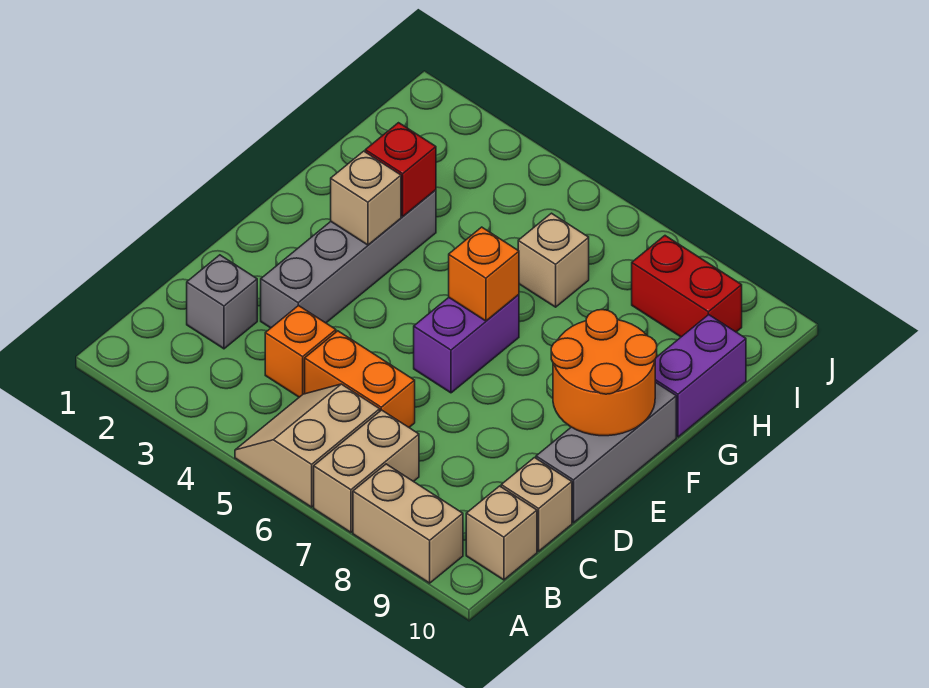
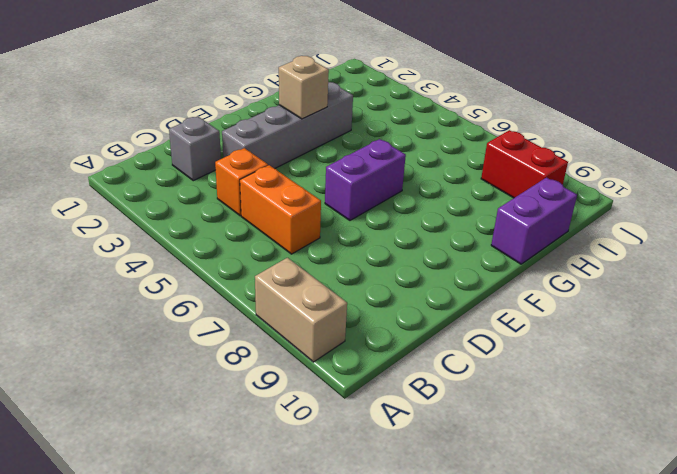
none -> tan 2x2 slope [235,384,380,507]
none -> tan 1x2 brick [314,410,419,532]
none -> tan 1x1 brick [466,486,537,580]

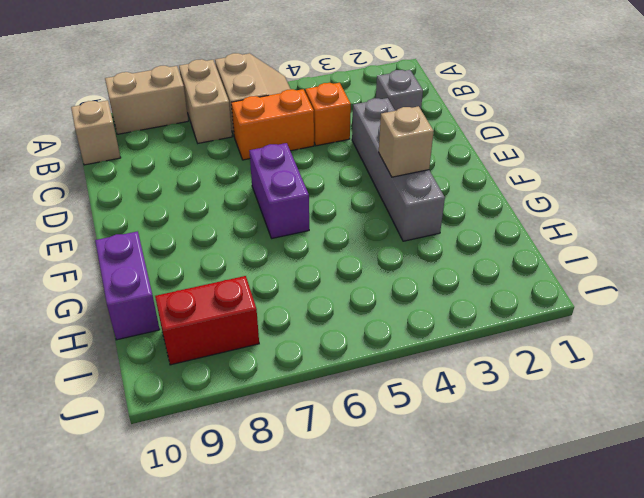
none -> tan 1x1 brick [501,458,572,551]
none -> grey 1x3 brick [536,382,676,523]
none -> tan 1x1 brick [518,213,589,307]

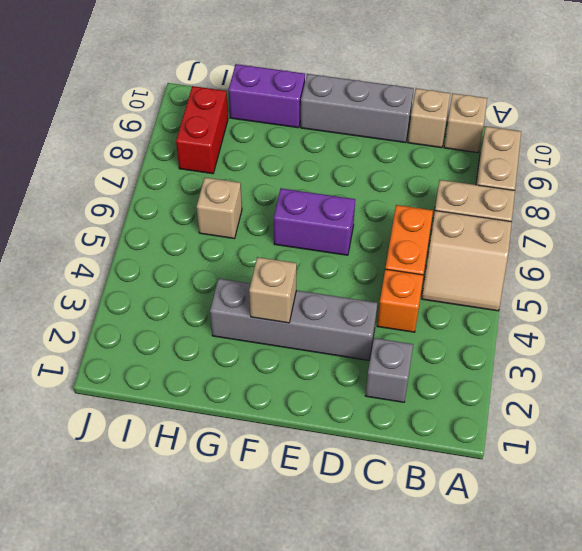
none -> orange 2x2 round brick [551,310,657,436]
none -> orange 1x1 brick [449,227,519,321]
none -> red 1x1 brick [365,123,436,216]

